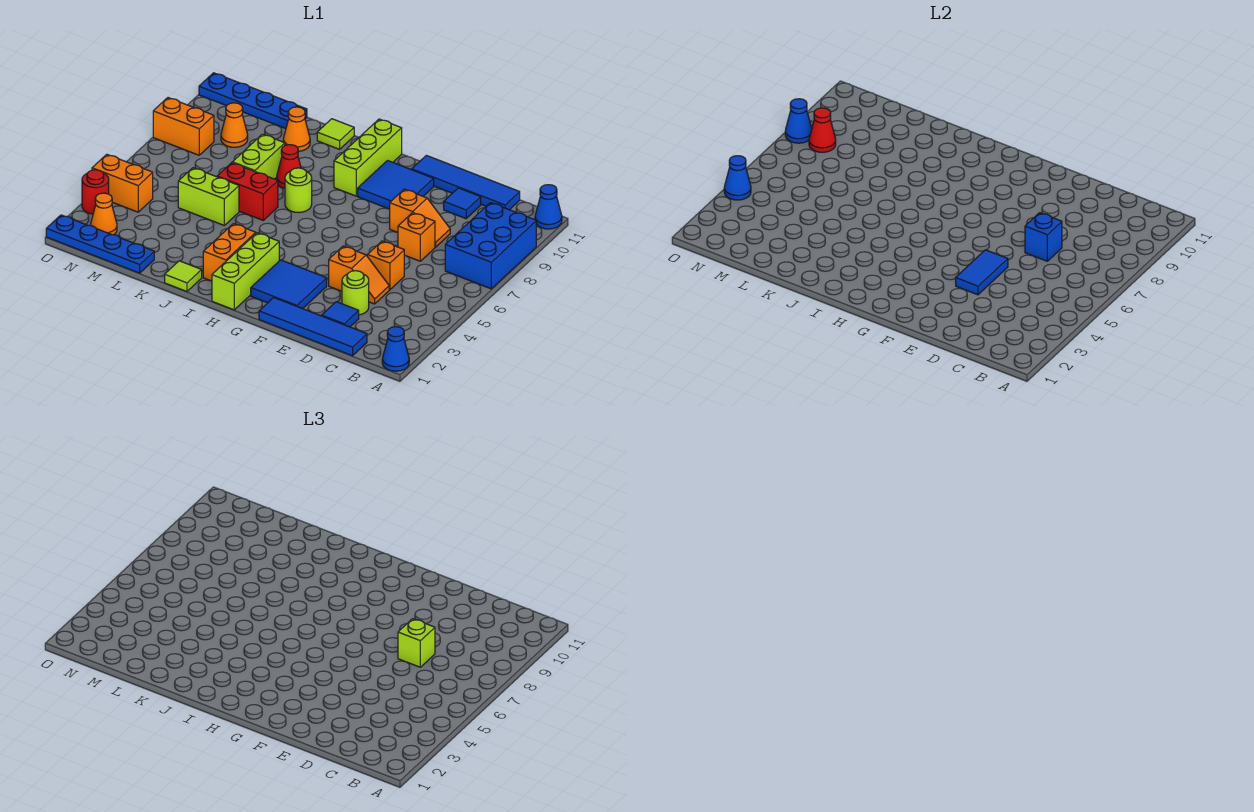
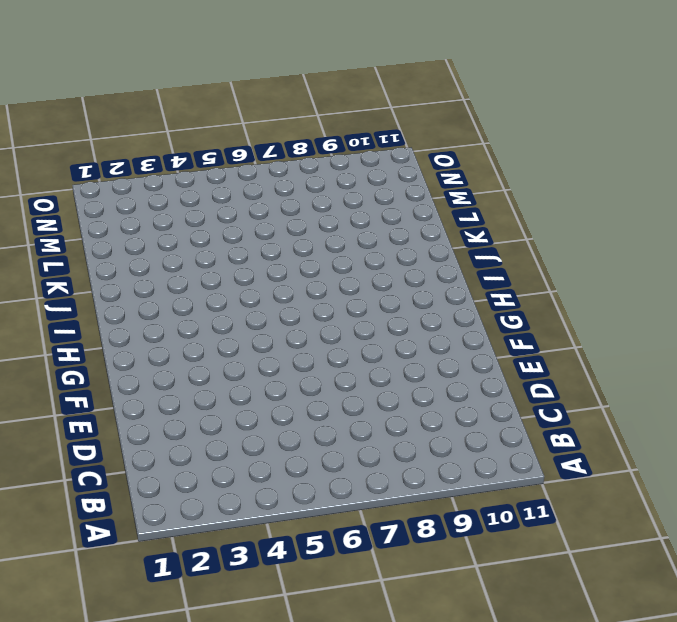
none -> blue 1x1 cone [382,327,409,371]
none -> blue 2x3 brick [445,203,536,289]
none -> blue 1x1 cone [535,185,562,229]
none -> blue 1x4 tile [259,298,367,356]

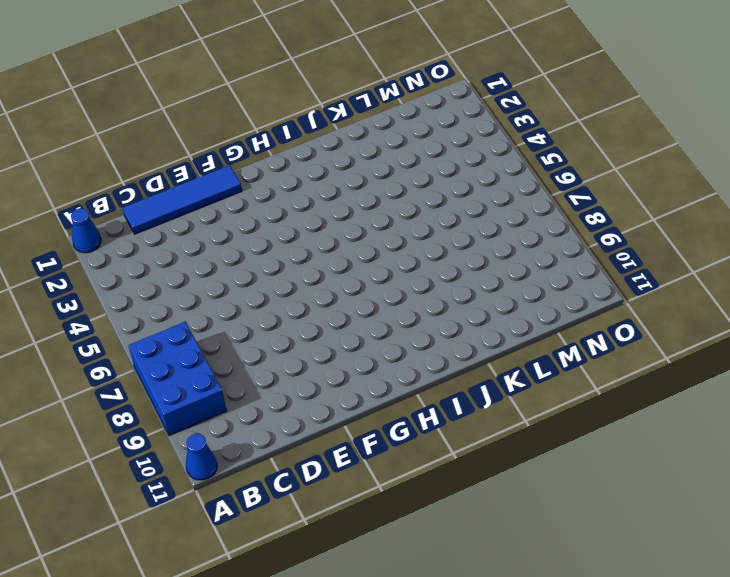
none -> blue 1x4 tile [412,155,520,210]
none -> blue 1x1 tile [322,302,359,327]
none -> lime 1x1 round brick [342,271,369,315]
none -> orange 1x2 slope [329,246,389,304]

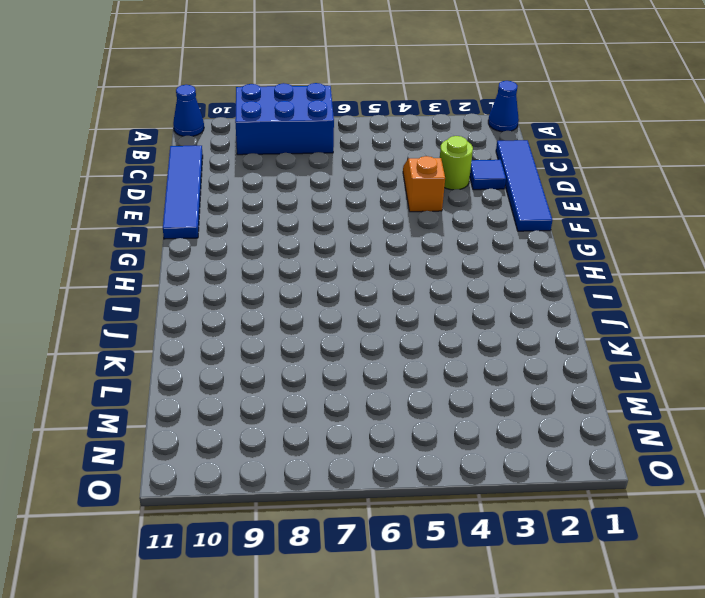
none -> orange 1x1 brick [367,241,405,290]
none -> orange 1x1 brick [398,213,435,261]
none -> orange 1x2 slope [390,189,450,247]
none -> blue 1x1 tile [444,188,481,219]

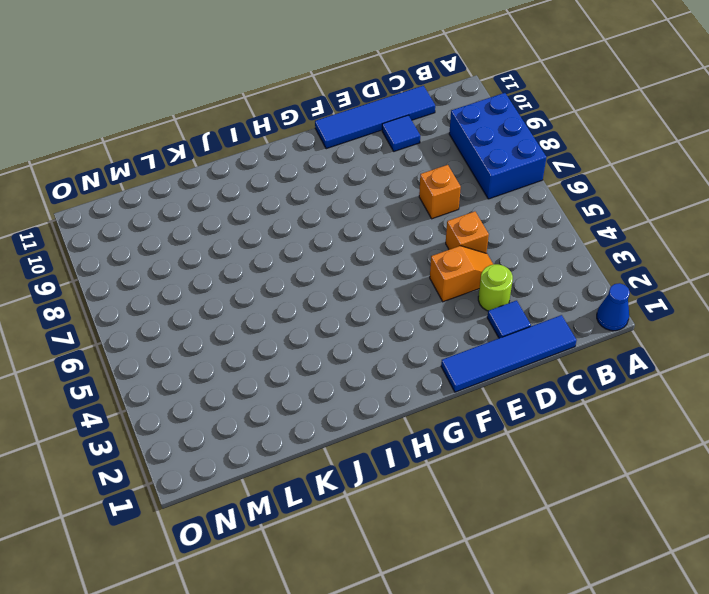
none -> blue 1x1 cone [535,185,562,229]
none -> orange 1x2 slope [390,189,450,247]
none -> blue 2x2 tile [251,260,327,309]
none -> blue 2x2 tile [358,161,434,209]

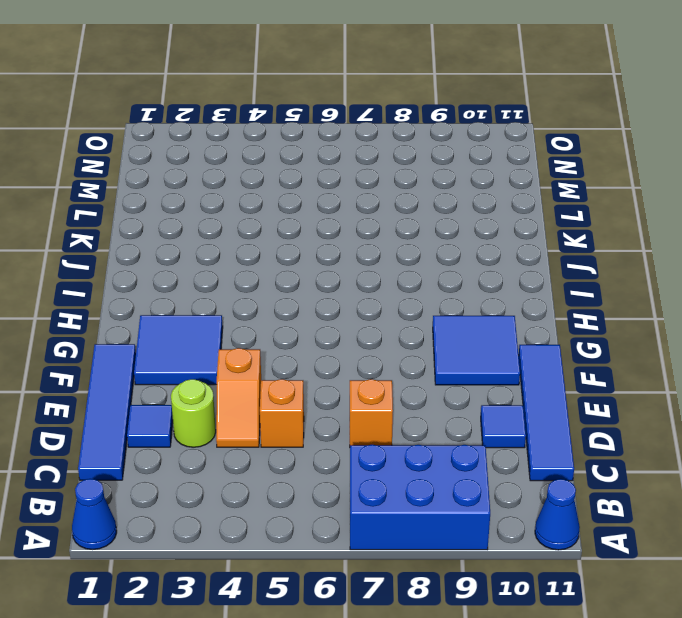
none -> orange 1x2 slope [390,189,450,247]
none -> lime 1x3 brick [212,233,279,310]
none -> lime 1x3 brick [334,119,402,196]
none -> orange 1x2 brick [203,224,256,281]

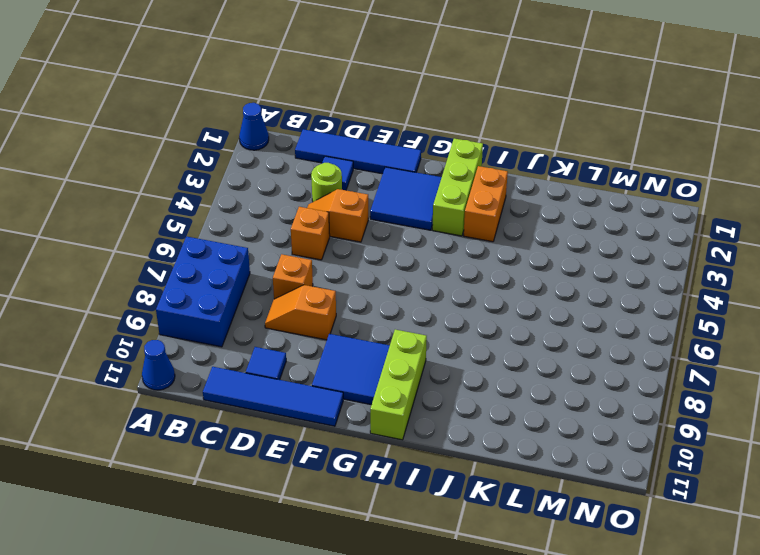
none -> lime 1x1 round brick [285,168,312,213]
none -> lime 1x1 tile [165,261,202,292]
none -> red 1x2 brick [217,163,278,220]
none -> red 1x1 cone [277,145,301,188]

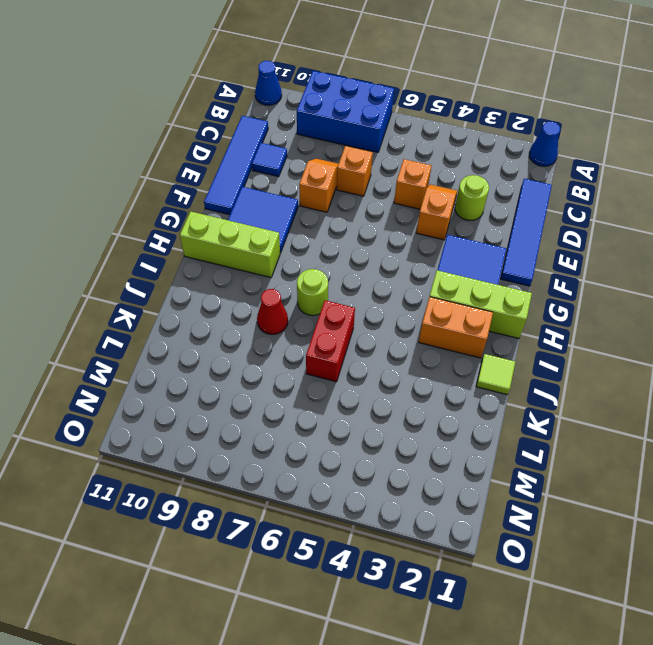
none -> blue 1x1 tile [322,302,359,327]
none -> lime 1x1 tile [317,119,354,149]
none -> lime 1x2 brick [178,168,239,225]
none -> lime 1x2 brick [232,134,285,179]

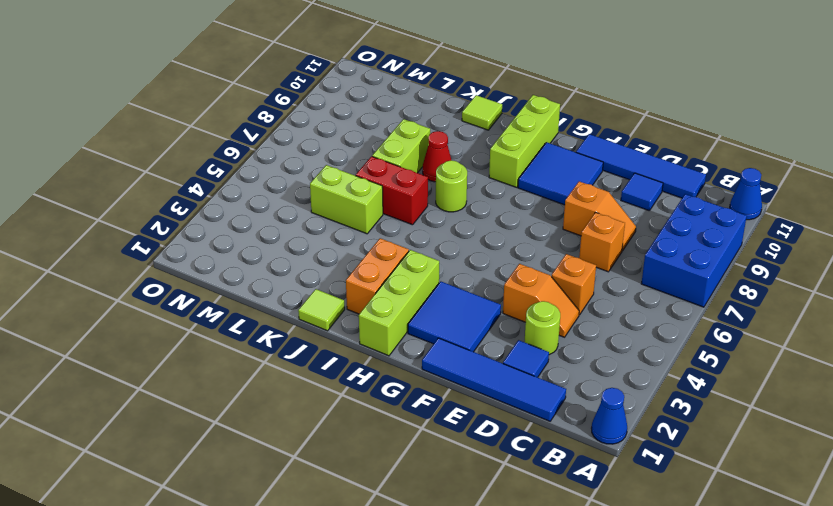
none -> orange 1x1 cone [283,107,310,151]
none -> blue 1x4 plate [46,215,154,273]
none -> blue 1x4 plate [199,73,307,129]
none -> orange 1x1 cone [221,103,248,147]

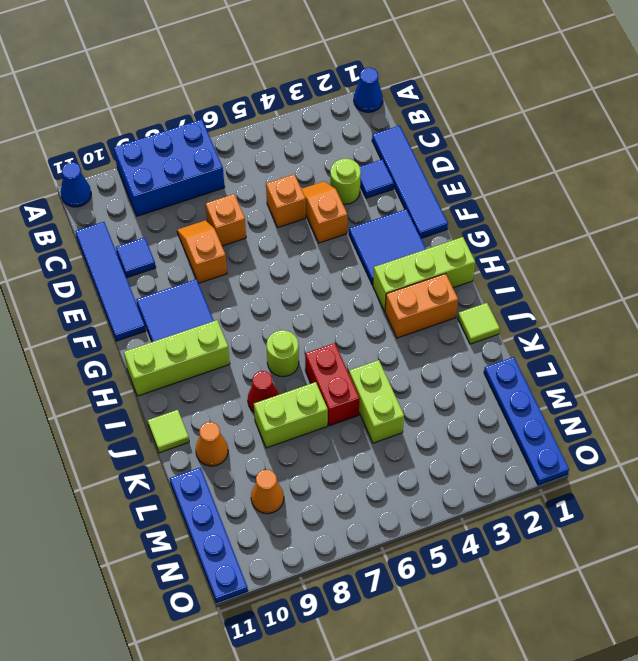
none -> orange 1x1 cone [90,193,117,235]
none -> orange 1x2 brick [92,154,153,212]
none -> orange 1x2 brick [153,98,214,155]
none -> red 1x1 round brick [82,170,109,214]

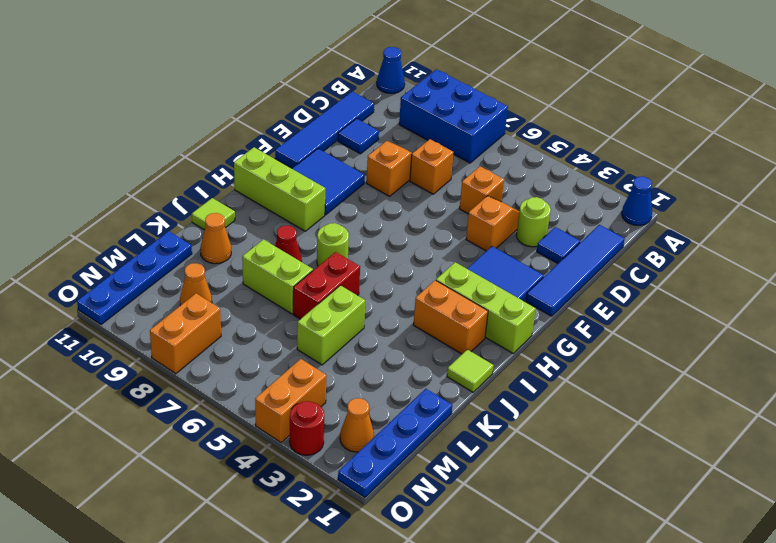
none -> blue 1x1 brick [1025,213,1062,261]
none -> blue 1x2 tile [956,250,1008,295]
none -> red 1x1 cone [809,108,836,152]
none -> blue 1x1 cone [724,156,751,200]

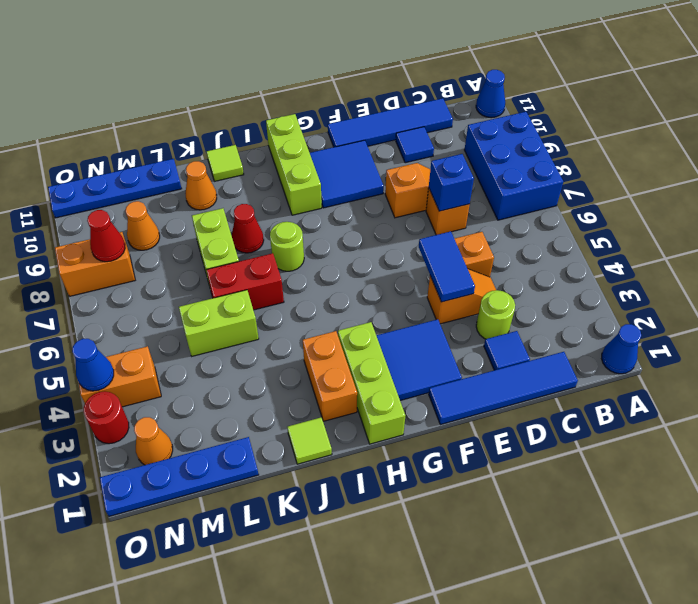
none -> blue 1x1 cone [785,99,812,143]
none -> lime 1x1 brick [398,619,435,667]

